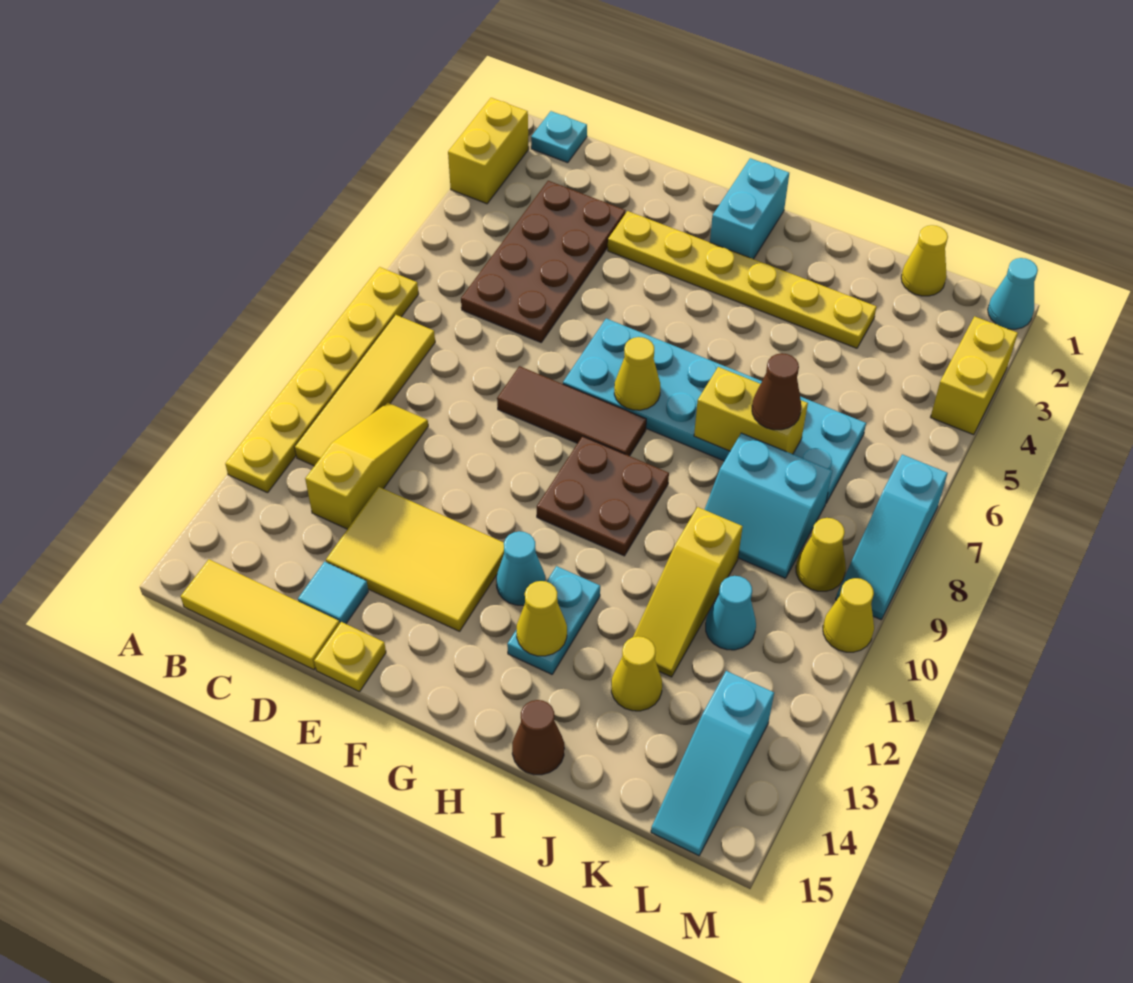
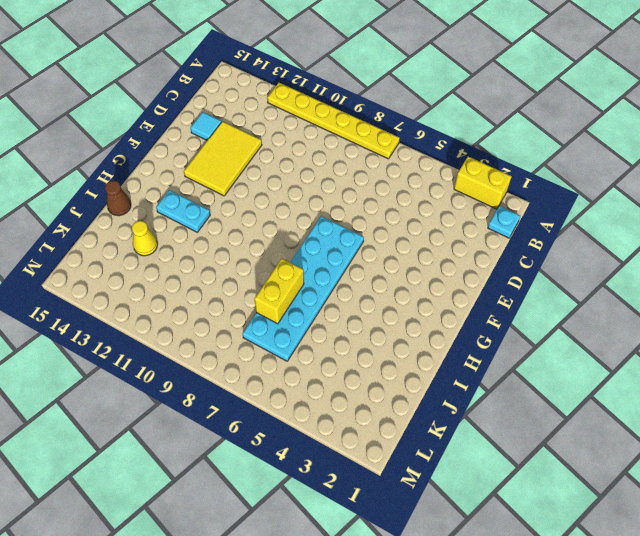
none -> yellow 1x4 tile [295,315,435,466]
none -> yellow 1x3 tile [181,560,340,670]
none -> brown 2x4 plate [461,181,626,342]
none -> yellow 1x3 slope [305,403,428,529]

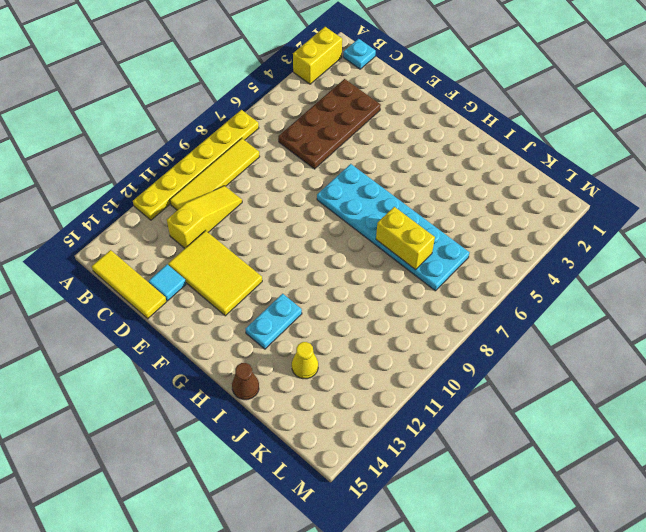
none -> yellow 1x6 plate [608,211,877,348]
none -> brown 1x3 tile [497,366,646,456]
none -> yellow 1x1 plate [314,622,386,692]
none -> cyan 1x2 brick [710,158,789,259]

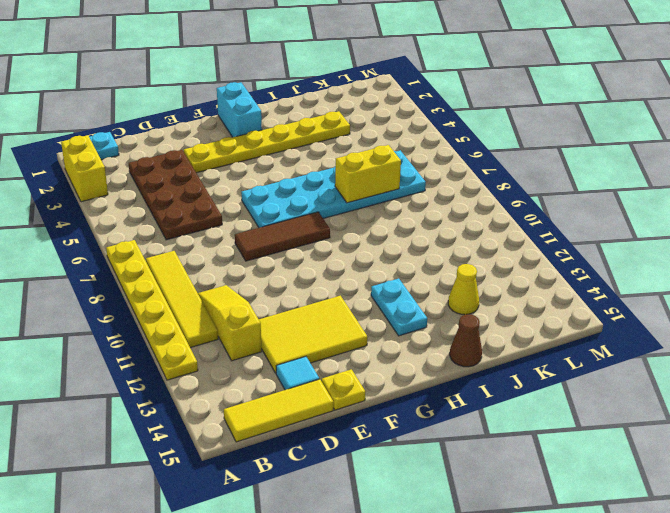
none -> brown 2x2 plate [537,436,669,556]
none -> cyan 1x1 cone [496,531,545,605]
none -> cyan 2x2 slope [704,433,832,578]
none -> yellow 1x3 slope [633,507,743,677]

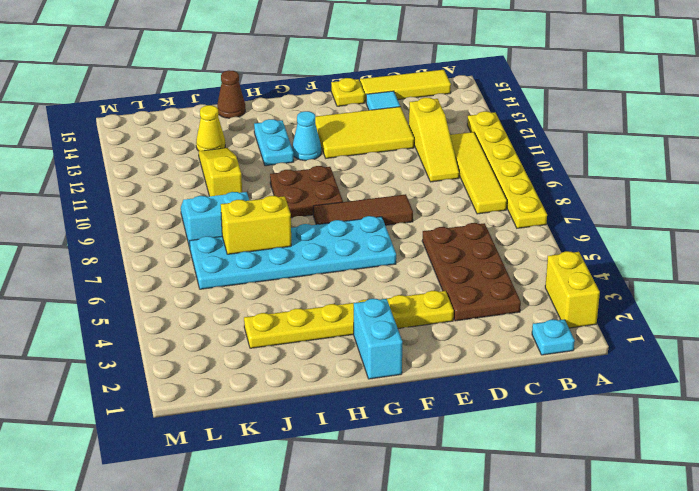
none -> yellow 1x1 cone [901,225,948,296]
none -> cyan 1x1 cone [706,576,756,650]
none -> yellow 1x1 cone [796,518,846,591]
none -> cyan 1x3 slope [651,671,774,856]

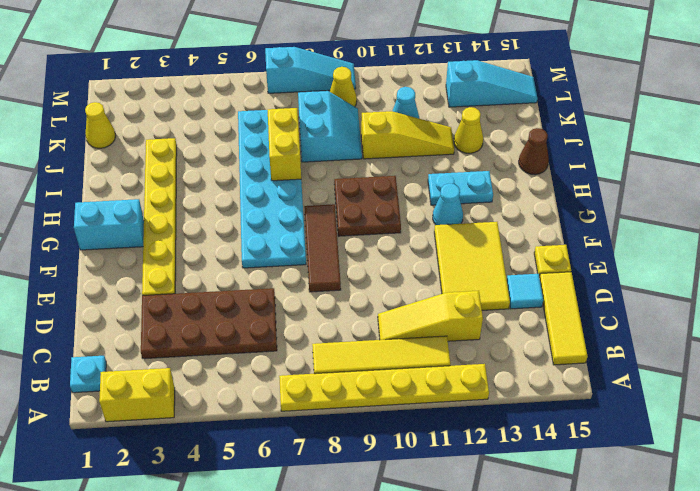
none -> cyan 1x1 cone [988,258,1038,329]
none -> yellow 1x2 brick [931,316,1018,435]
none -> yellow 1x1 cone [823,578,874,652]
none -> yellow 1x1 cone [614,337,660,410]

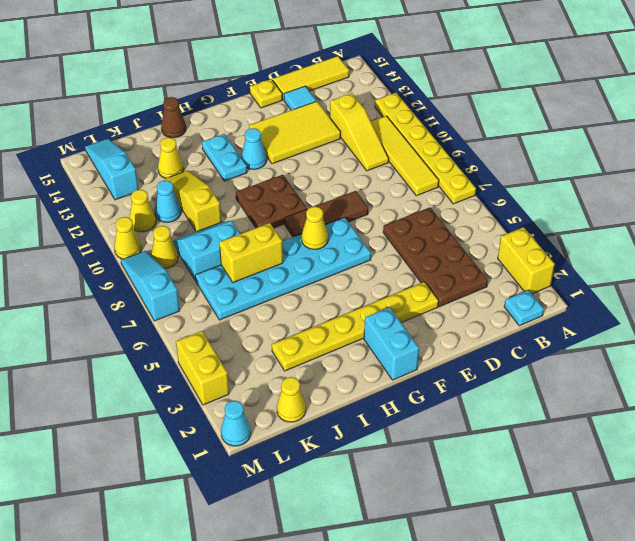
yellow 1x1 cone [130,190,156,232] -> yellow 1x1 cone moved to [516,581,567,656]
none -> brown 1x1 cone [752,353,801,430]

